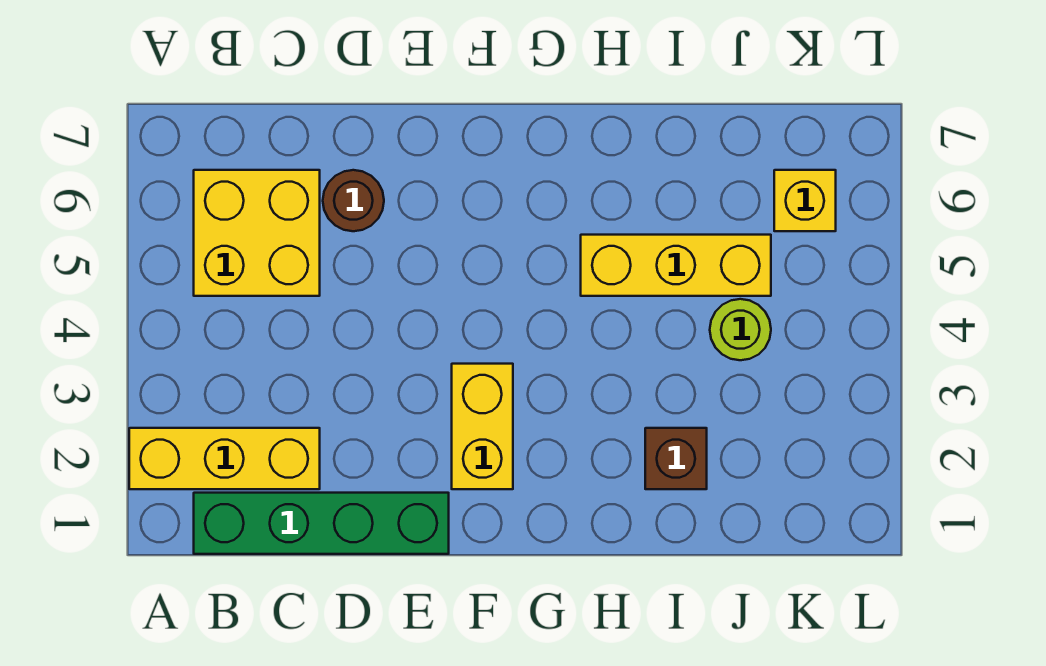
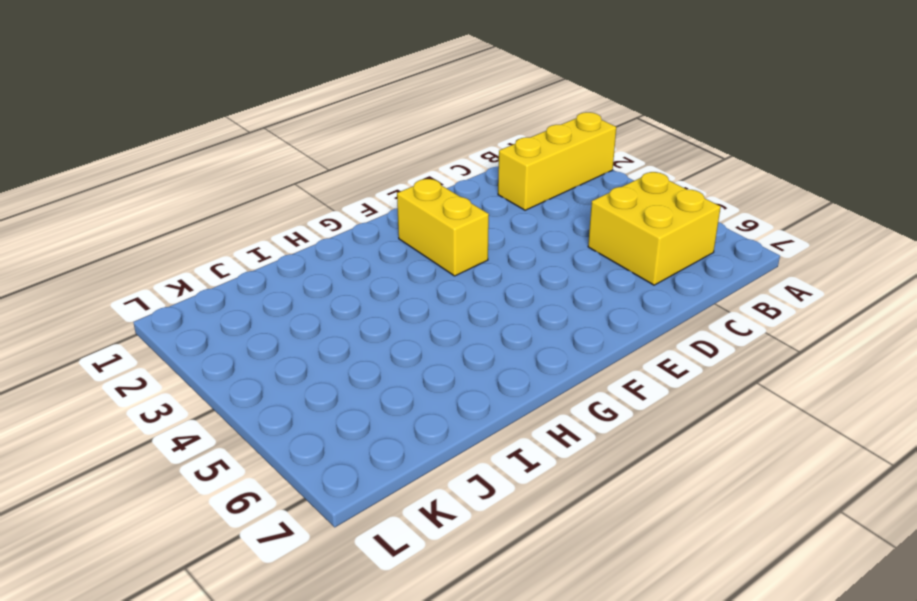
none -> green 1x4 brick [194,493,449,554]
none -> brown 1x1 round brick [323,170,384,231]

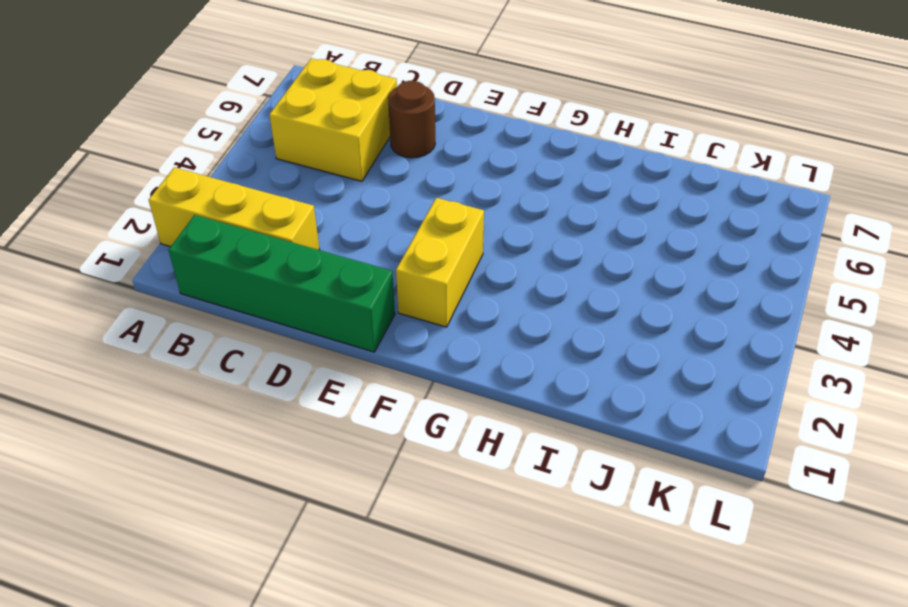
none -> yellow 1x3 brick [581,235,771,296]
none -> brown 1x1 brick [645,428,707,489]

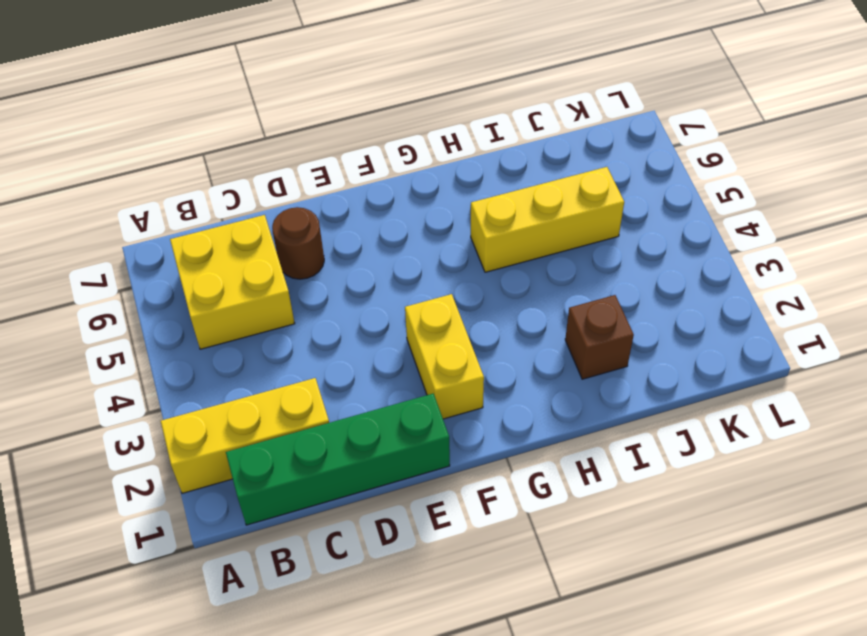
none -> lime 1x1 round brick [710,299,771,360]
none -> yellow 1x1 brick [774,170,836,231]

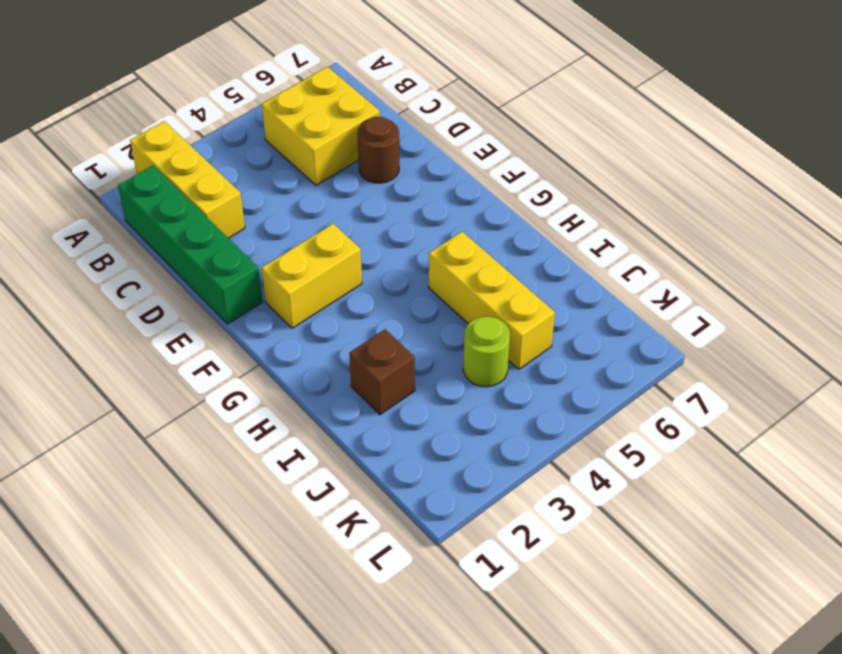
none -> yellow 1x1 brick [774,170,836,231]

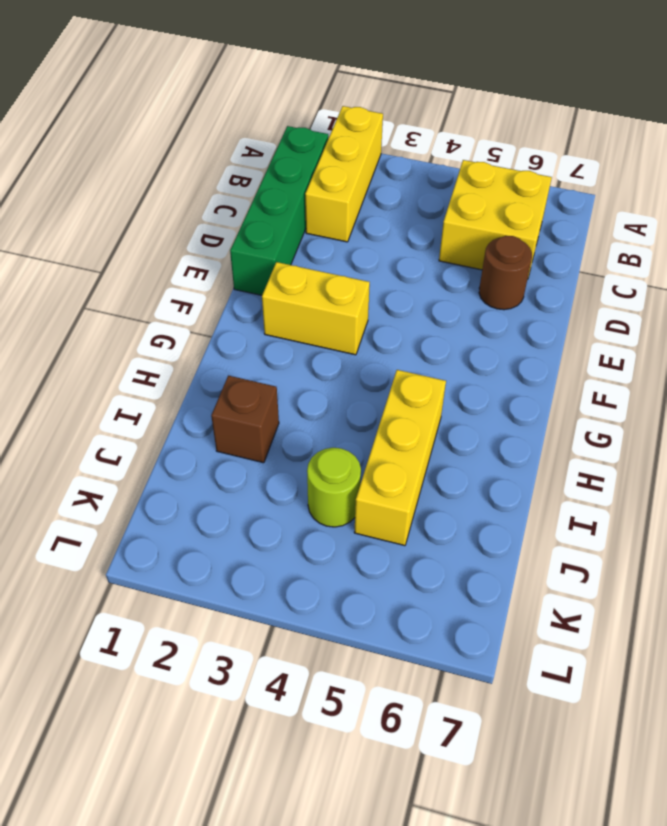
none -> yellow 1x1 brick [774,170,836,231]

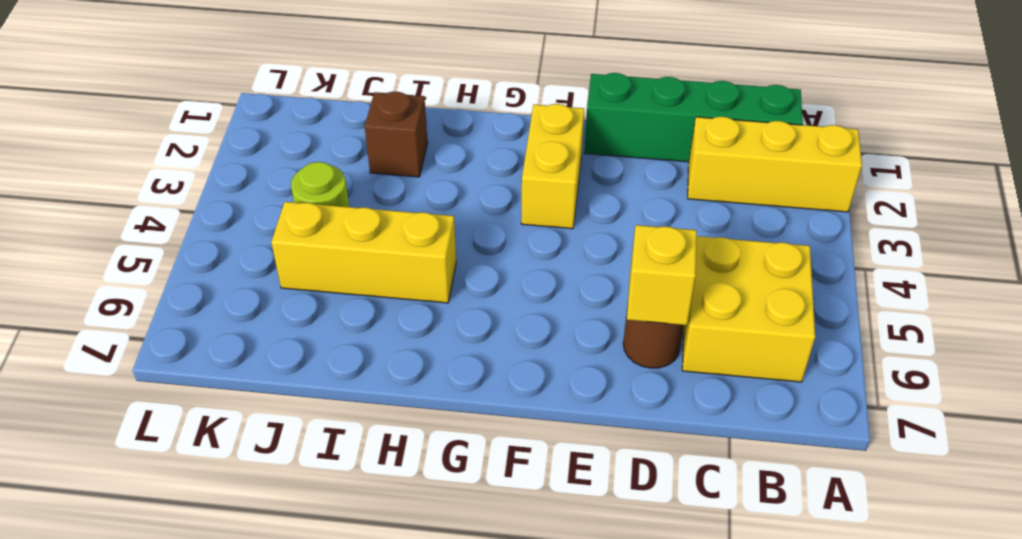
yellow 1x1 brick [627,225,697,325] -> yellow 1x1 brick moved to [774,170,836,231]

